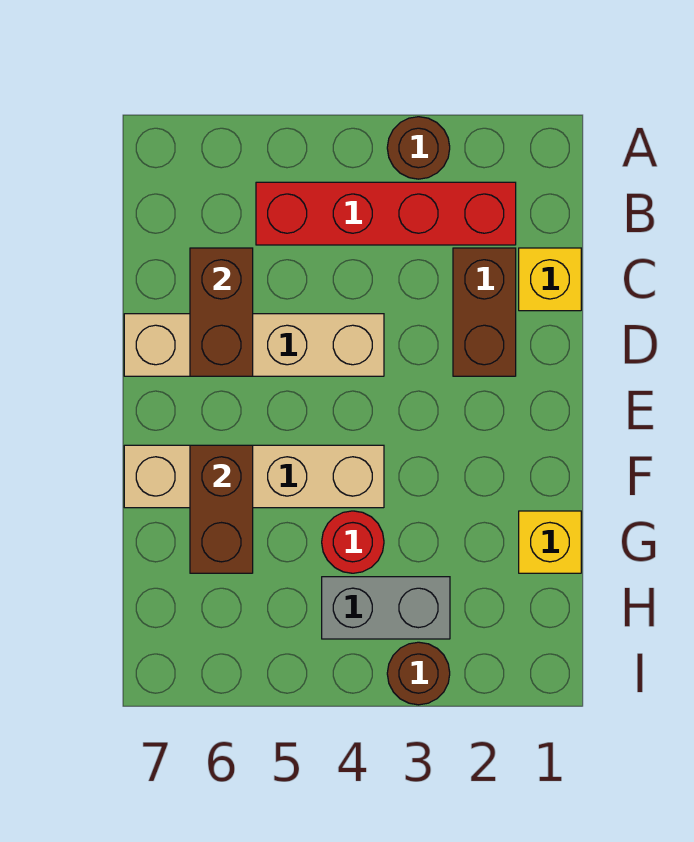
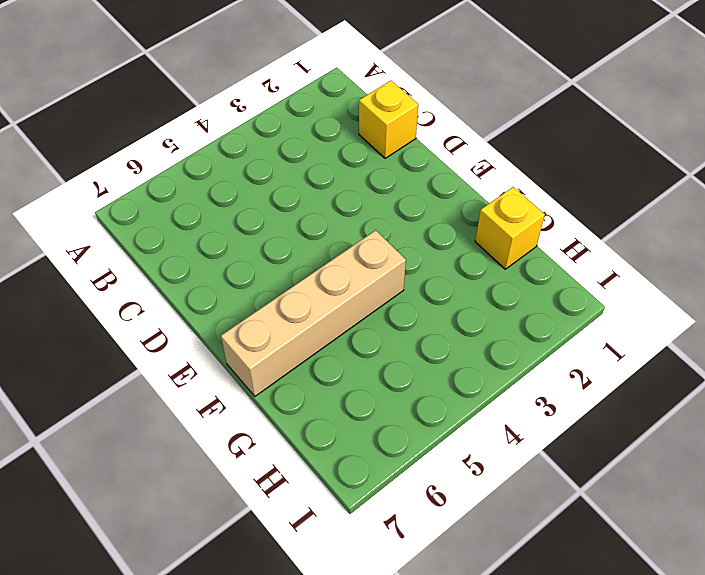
none -> brown 1x1 round brick [387,117,450,179]
none -> red 1x4 brick [256,182,516,245]
none -> brown 1x2 brick [453,248,516,376]

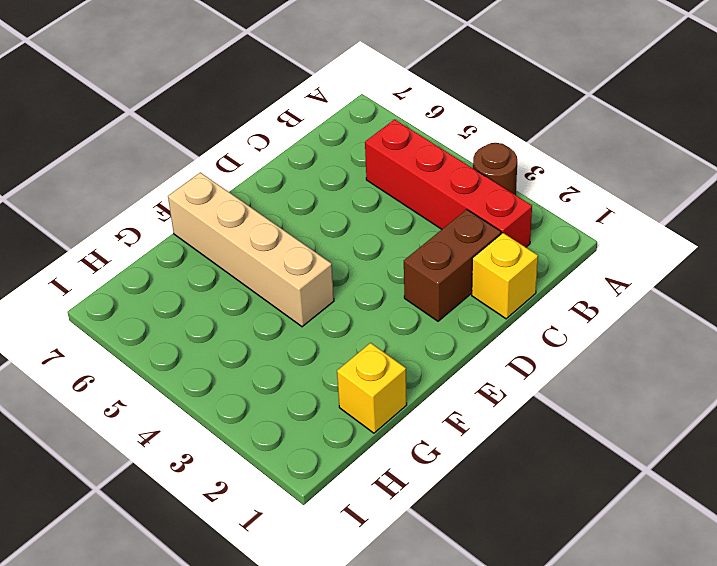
none -> tan 1x4 brick [124,314,384,376]
none -> red 1x1 round brick [322,511,384,573]
none -> grey 1x2 brick [322,577,450,639]

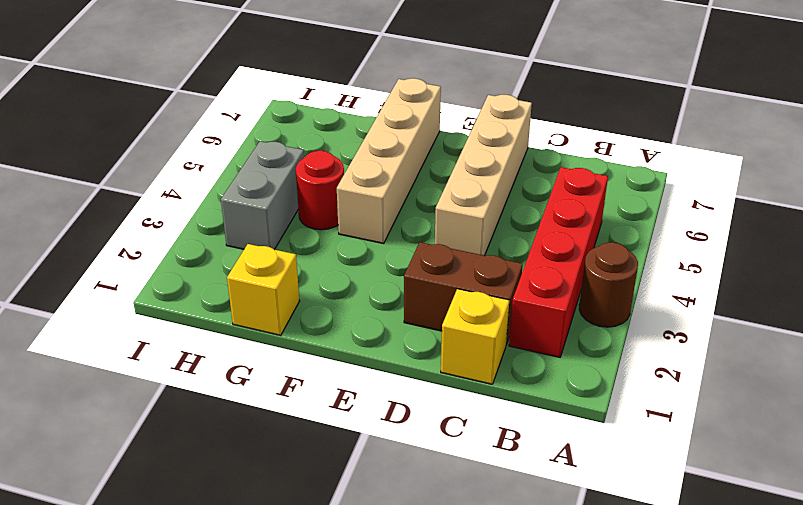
none -> brown 1x1 round brick [387,642,450,705]
none -> brown 1x2 brick [190,248,253,376]
none -> brown 1x2 brick [190,445,253,573]

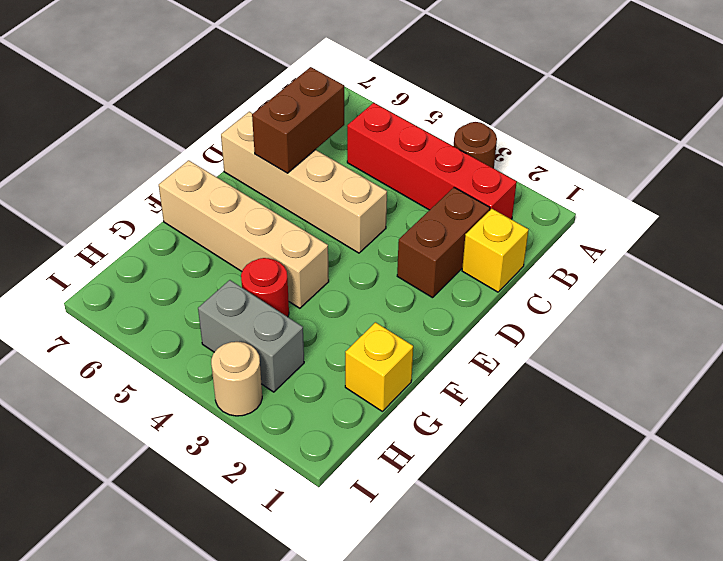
tan 1x1 round brick [211,342,262,416] -> brown 1x1 round brick [387,642,450,705]
none -> brown 1x2 brick [190,445,253,573]

